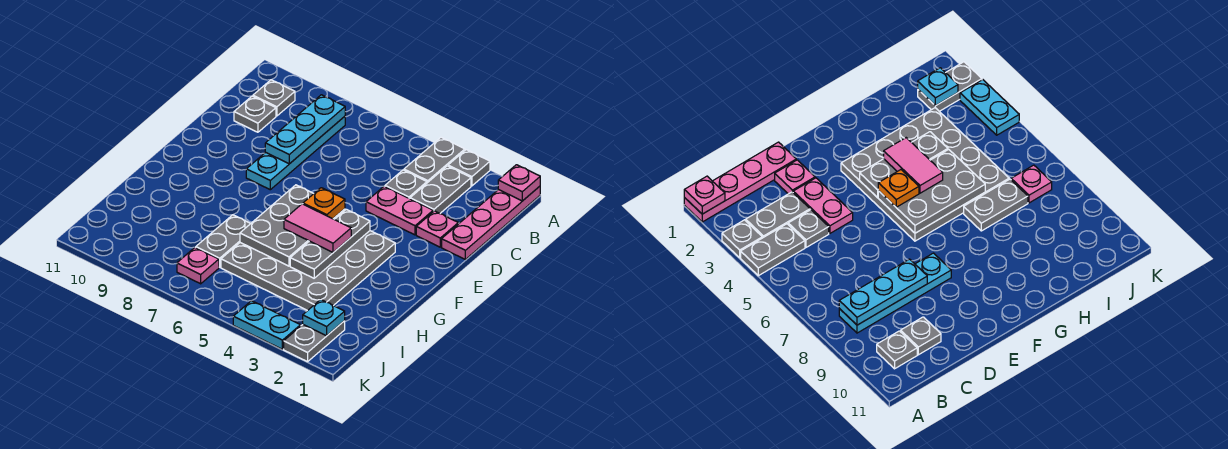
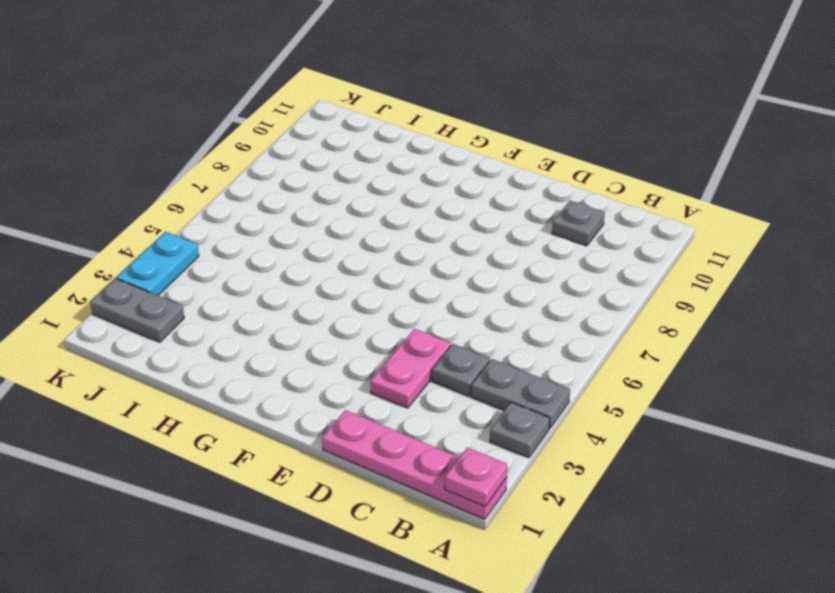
none -> grey 1x2 plate [410,166,471,213]
none -> cyan 1x4 plate [246,116,345,190]
none -> grey 1x1 plate [253,80,295,116]

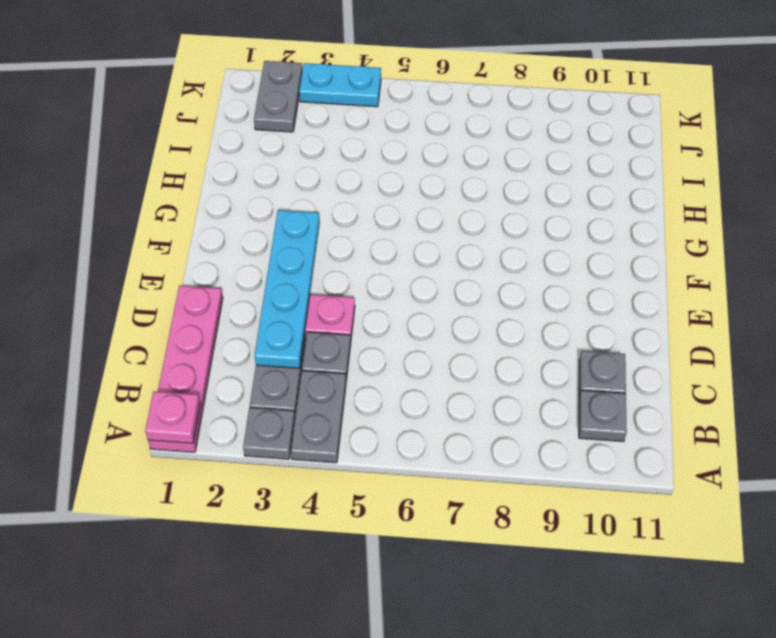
cyan 1x4 plate [255,210,320,368] -> cyan 1x4 plate moved to [246,116,345,190]
none -> pink 1x1 plate [416,211,458,247]
none -> grey 4x4 plate [221,231,395,311]
none -> grey 1x2 plate [196,215,251,267]

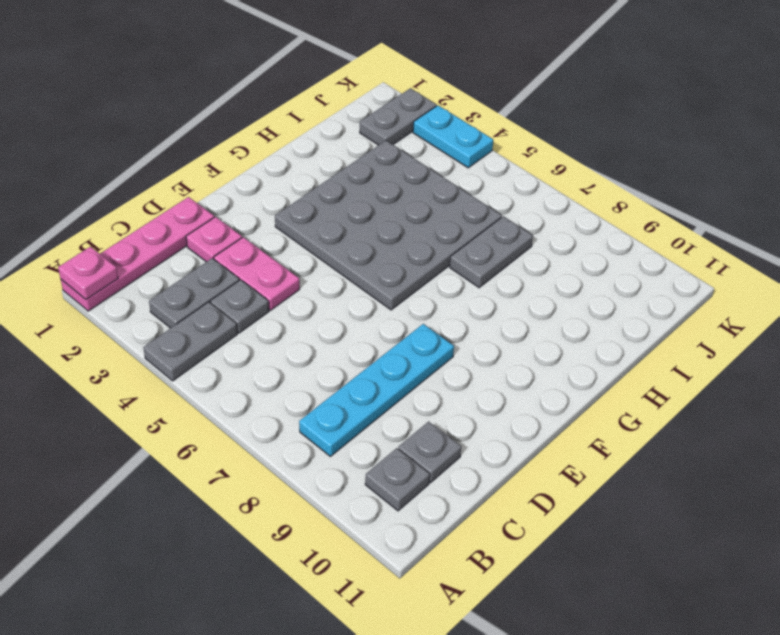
none -> grey 1x1 plate [448,150,490,186]
none -> pink 1x1 plate [177,247,219,284]
none -> cyan 1x3 plate [265,95,345,164]

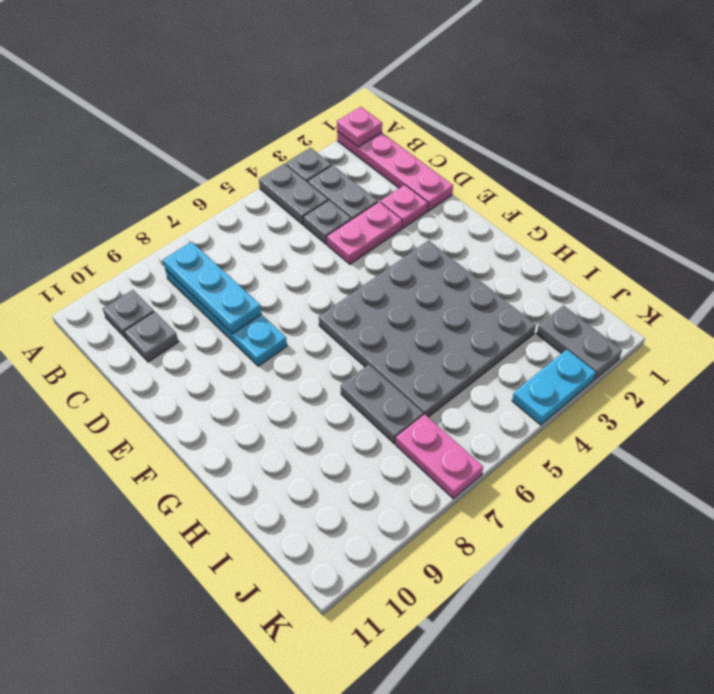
pink 1x2 plate [396,414,483,499] -> pink 1x1 plate [177,247,219,284]
none -> grey 1x3 plate [290,209,370,278]
none -> grey 2x3 plate [240,185,345,266]
none -> cyan 1x1 plate [303,300,345,336]

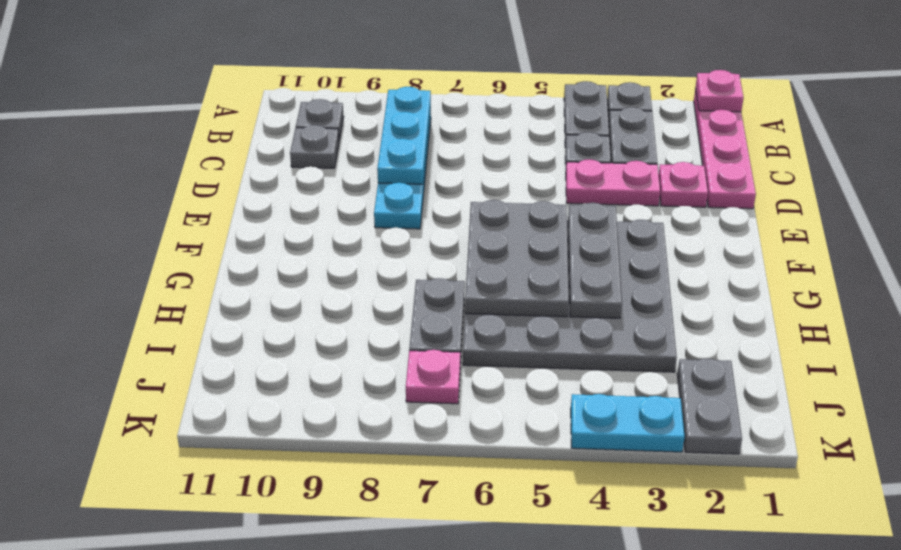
none -> cyan 1x1 plate [303,300,345,336]
none -> orange 1x1 plate [303,188,345,219]
none -> pink 1x2 tile [284,204,351,252]

